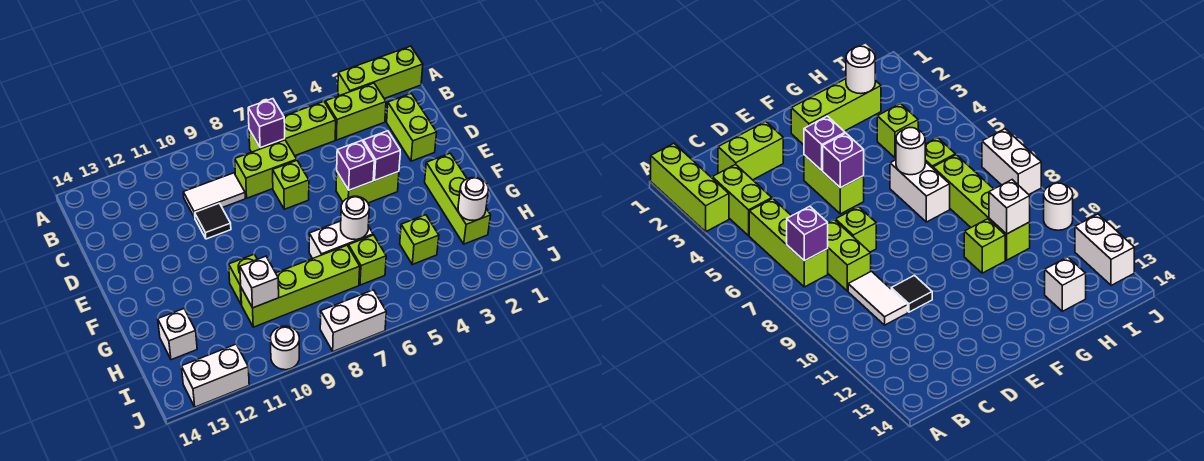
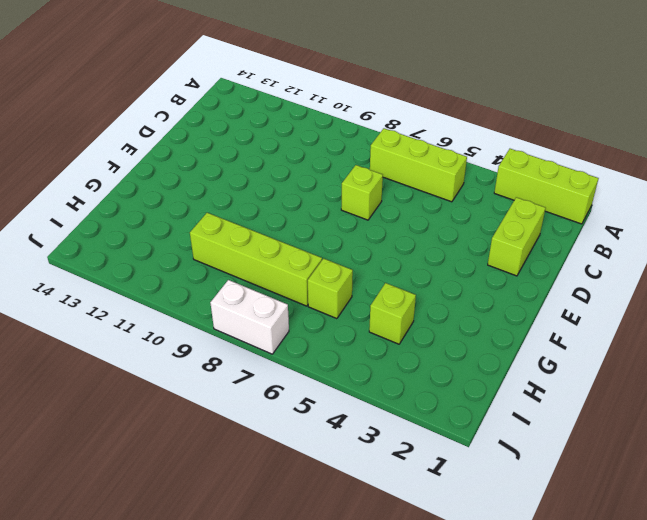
none -> lime 1x2 brick [325,83,386,140]
none -> lime 1x2 brick [235,140,297,198]
none -> white 1x2 tile [183,173,245,218]

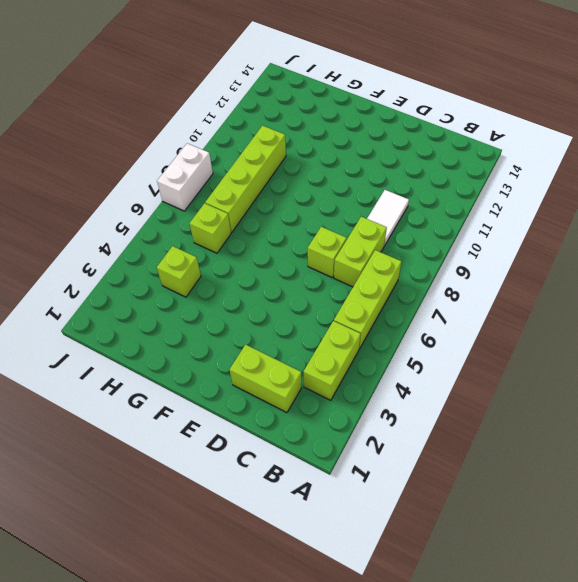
none -> lime 1x3 brick [338,46,423,99]
none -> black 1x1 tile [195,203,231,239]
none -> lime 1x2 brick [336,172,399,203]

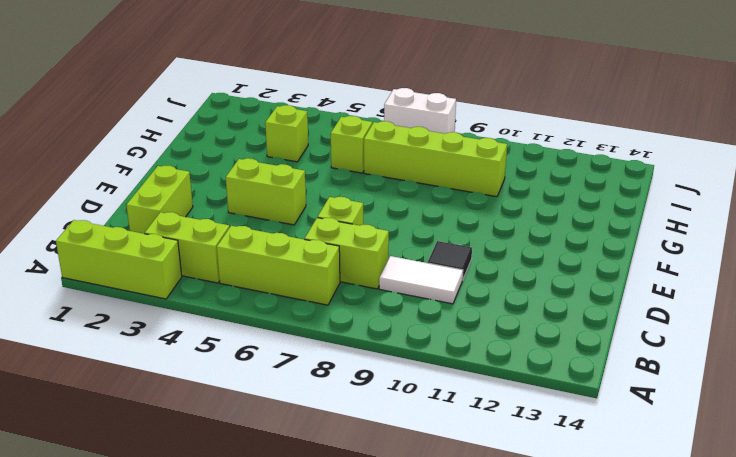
none -> lime 1x3 brick [425,153,491,244]
none -> white 1x2 brick [309,221,373,259]
none -> lime 1x1 brick [229,254,257,305]

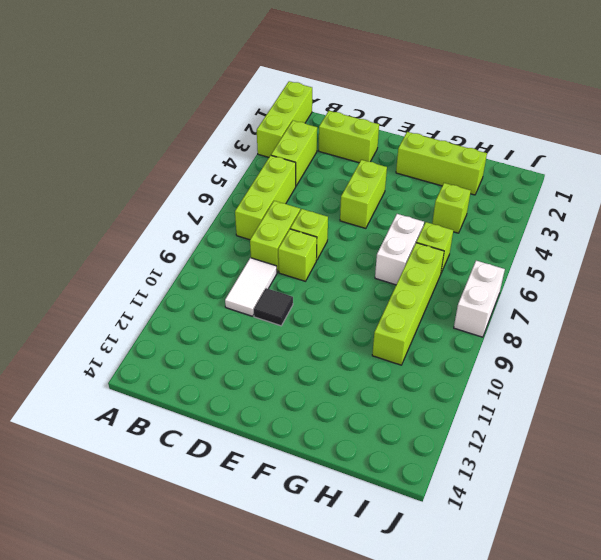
lime 1x1 brick [278,229,317,281] -> lime 1x1 brick moved to [229,254,257,305]
none -> white 1x1 brick [158,309,197,360]
none -> white 1x1 round brick [271,326,299,370]
none -> white 1x2 brick [181,344,249,407]

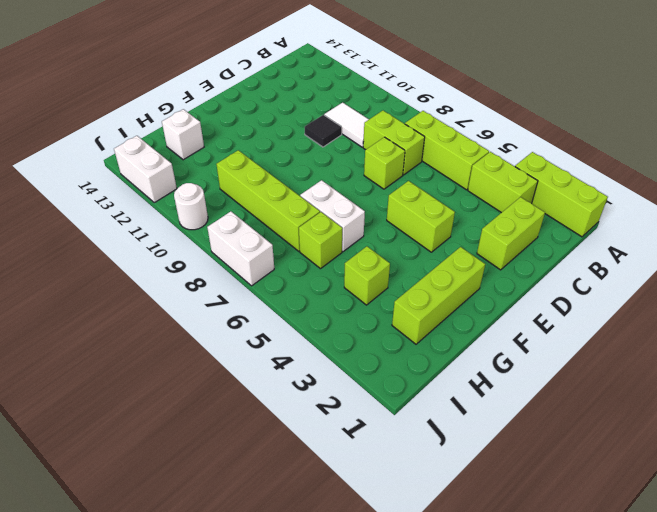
none -> lime 1x1 brick [229,254,257,305]
none -> purple 1x1 brick [248,99,285,148]
none -> purple 1x1 brick [363,131,400,180]

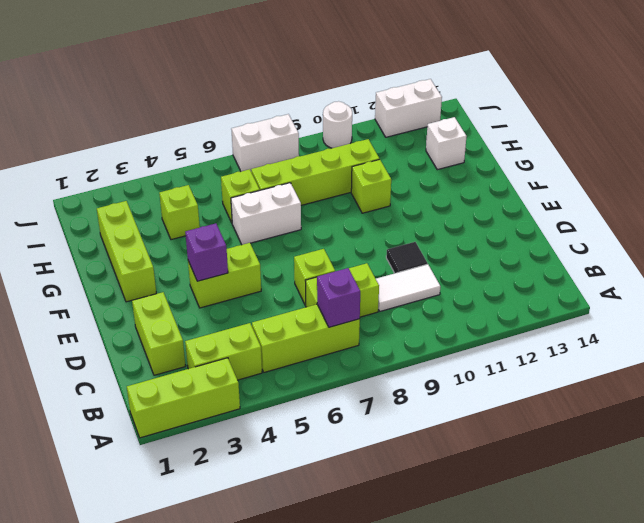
none -> purple 1x1 brick [337,141,374,190]
none -> white 1x1 round brick [341,196,369,240]
none -> white 1x1 round brick [458,178,488,220]

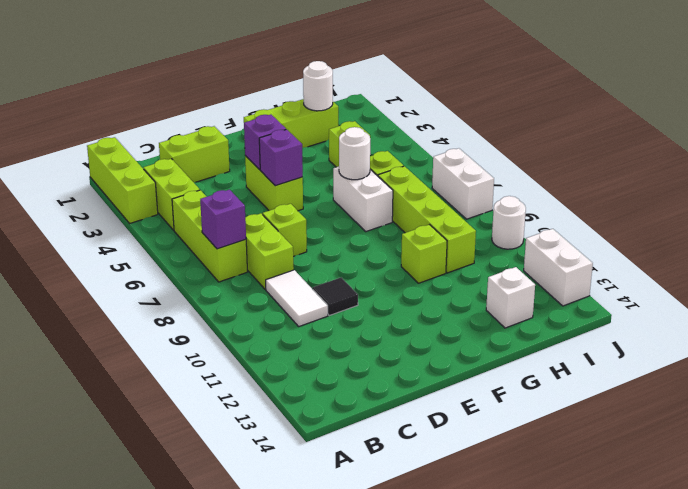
none -> white 1x1 brick [240,256,279,308]

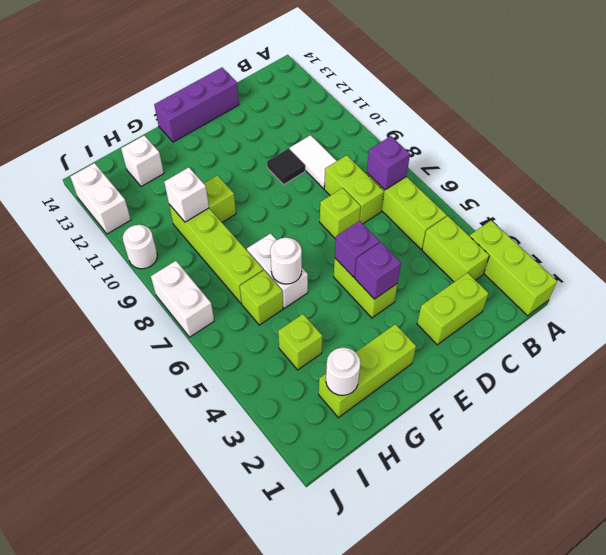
purple 1x3 brick [154,68,239,142] -> none

